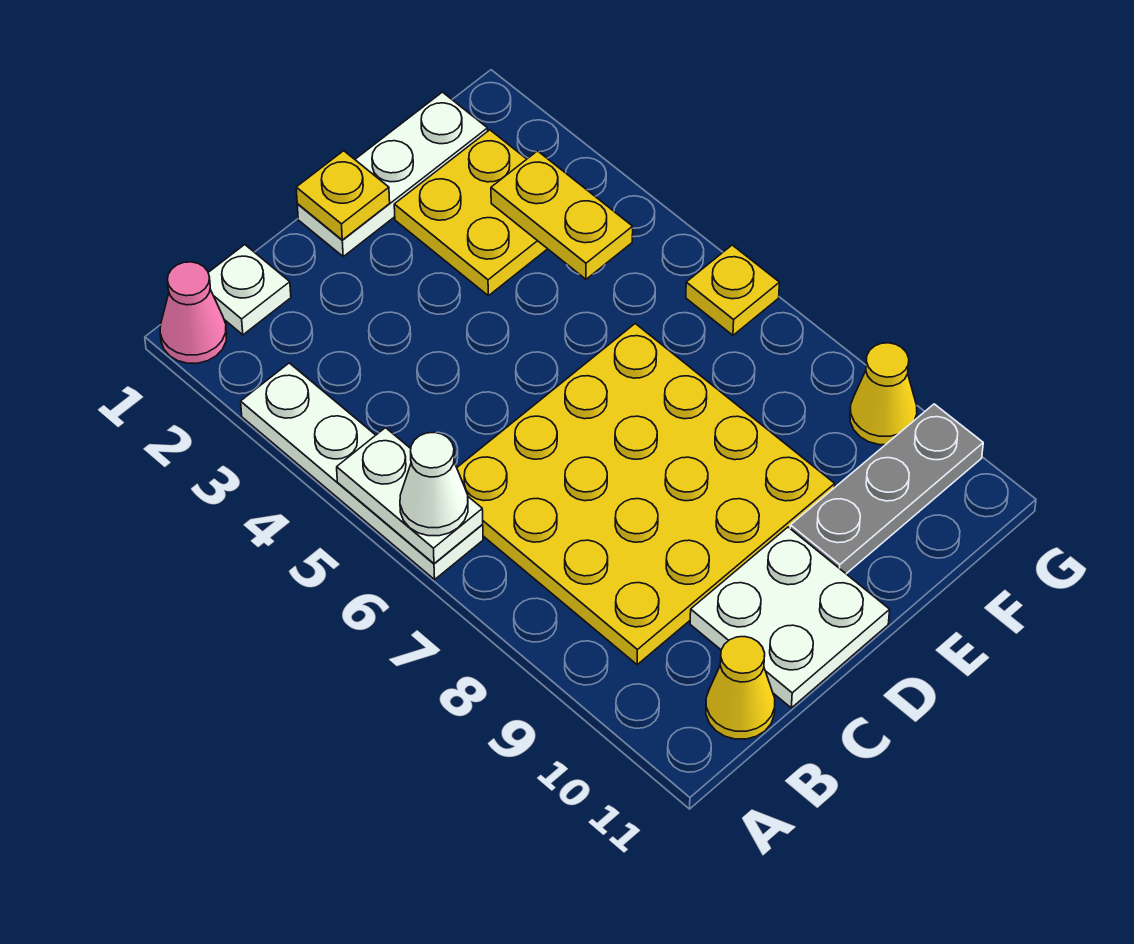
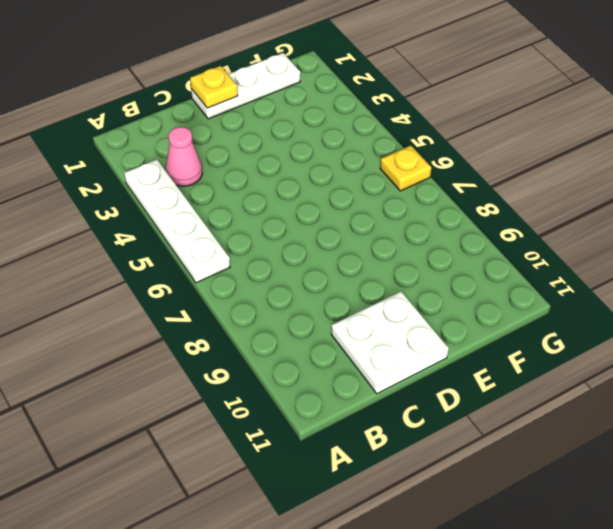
pink 1x1 cone [166,127,202,186] -> pink 1x1 cone moved to [160,262,227,363]
none -> white 1x1 plate [208,245,291,335]
none -> yellow 4x4 plate [457,324,835,665]
none -> yellow 1x1 cone [706,637,775,739]

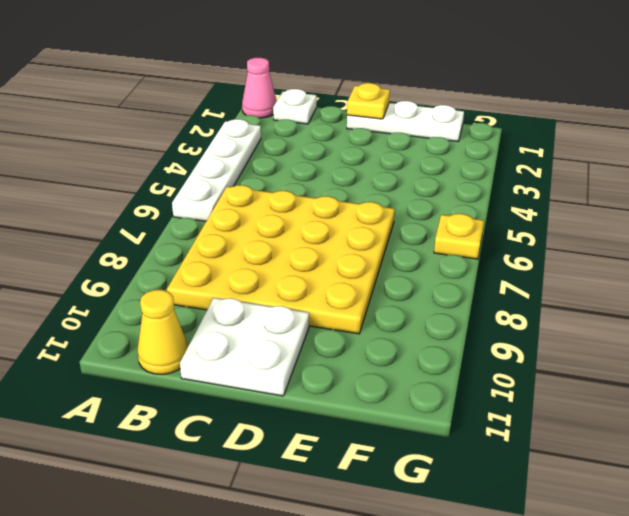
none -> yellow 2x2 plate [394,130,547,296]
none -> grey 1x3 plate [790,404,983,574]
none -> yellow 1x1 cone [850,343,917,445]

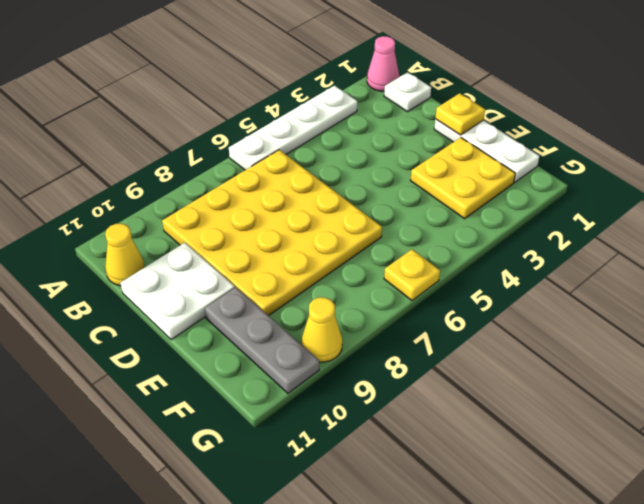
none -> white 1x2 plate [337,428,483,564]
none -> yellow 1x2 plate [491,151,633,279]
none -> white 1x1 cone [400,432,468,536]

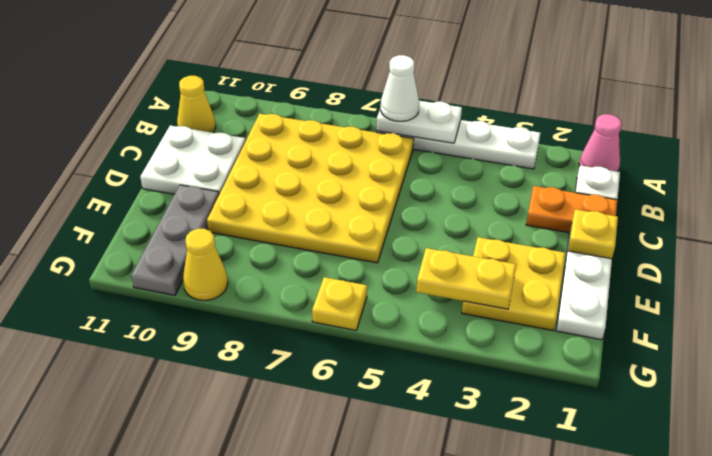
orange 1x2 plate [526,186,617,233] -> none

